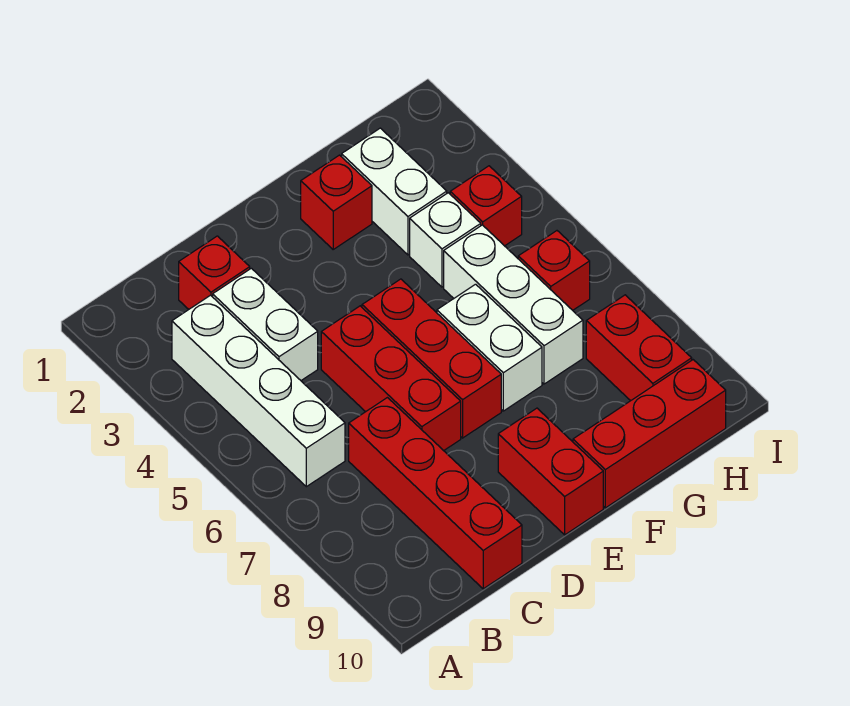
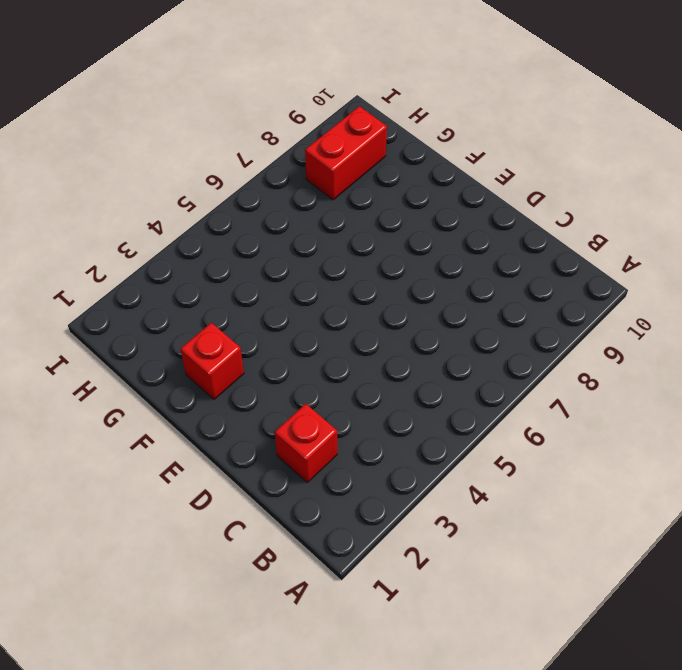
none -> white 1x4 brick [172,295,345,487]
none -> white 1x2 brick [213,268,318,380]
none -> red 1x4 brick [349,398,522,589]

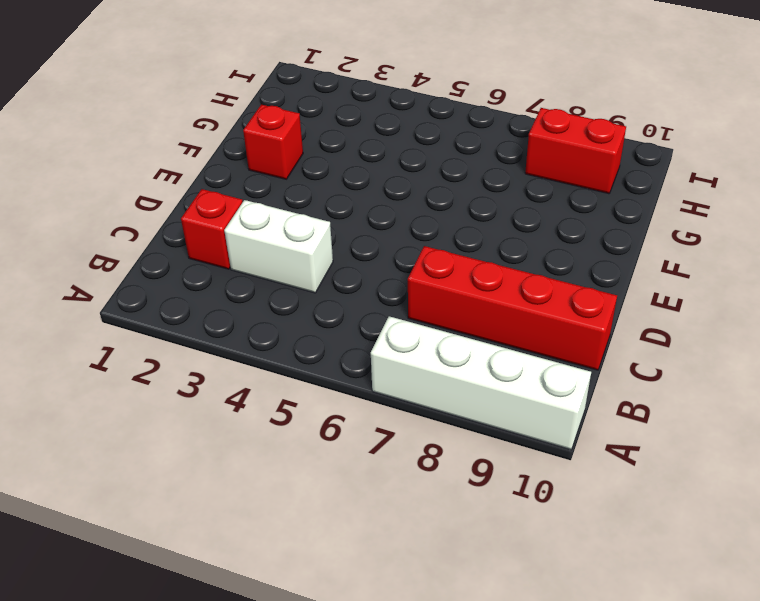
white 1x4 brick [371,316,591,450] -> white 1x4 brick moved to [172,295,345,487]
none -> red 1x3 brick [321,306,461,451]
none -> red 1x3 brick [362,279,501,438]
none -> red 1x2 brick [498,408,603,535]

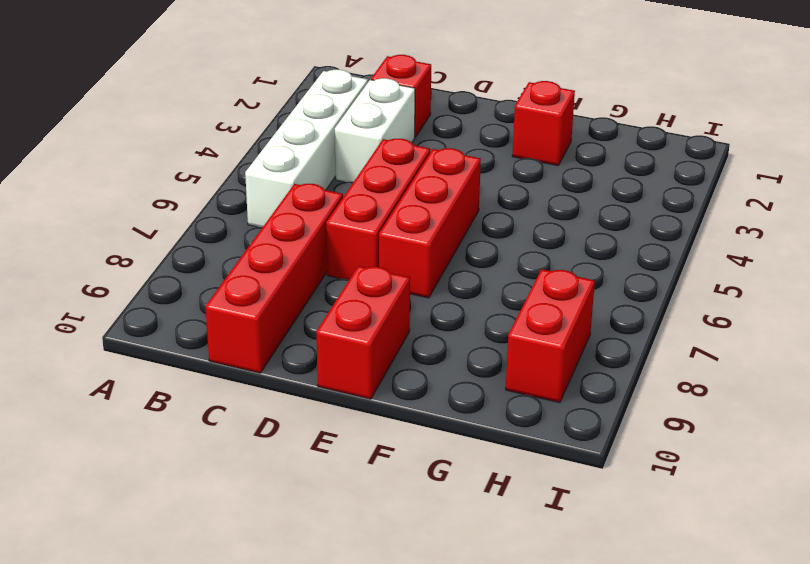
none -> white 1x2 brick [437,284,542,411]
none -> red 1x3 brick [573,360,726,508]
none -> white 1x2 brick [342,128,447,255]

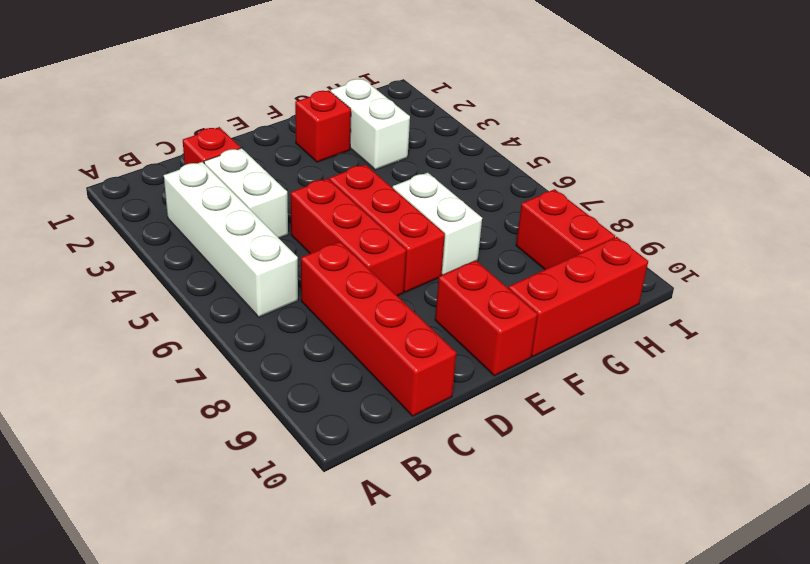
none -> white 1x1 brick [410,193,481,287]
none -> white 1x3 brick [444,225,583,384]
none -> red 1x1 brick [450,166,522,246]

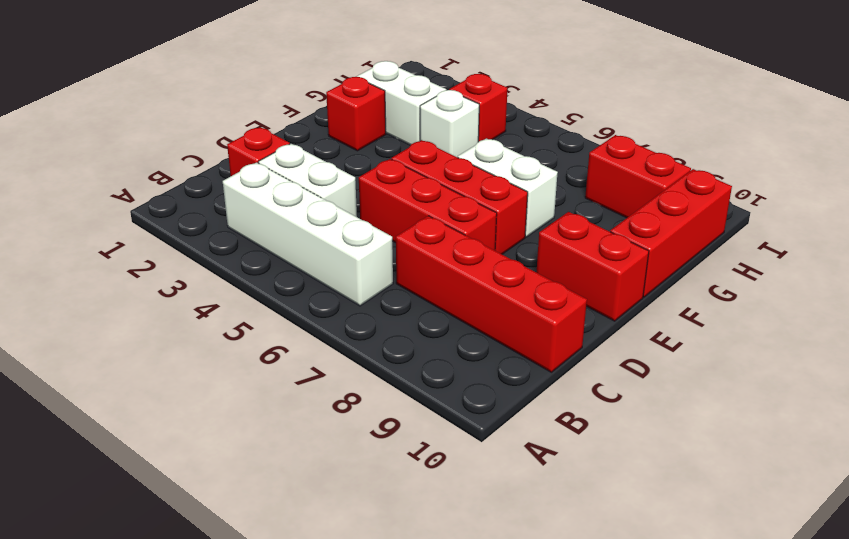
none -> white 1x3 brick [444,225,583,384]
none -> red 1x1 brick [518,231,590,310]

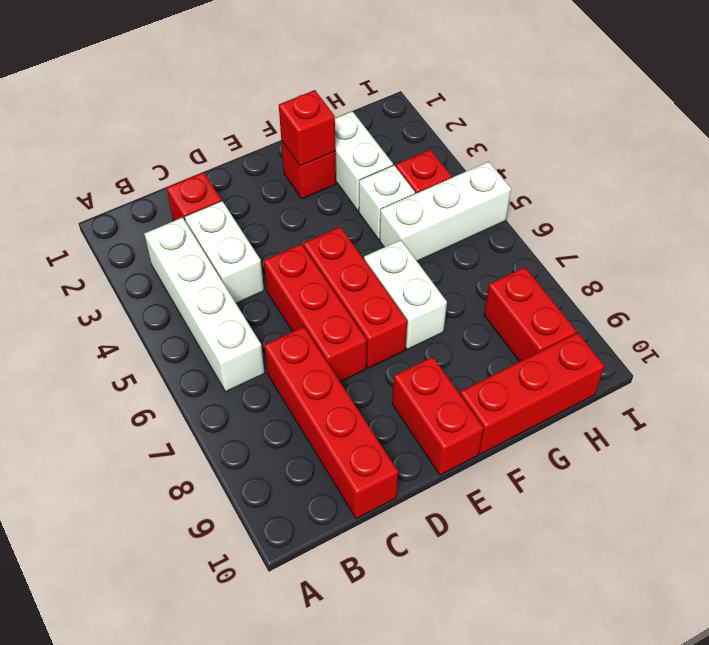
red 1x1 brick [279,90,335,166] -> red 1x1 brick moved to [518,231,590,310]
white 1x3 brick [380,162,511,261] -> white 1x3 brick turned to [444,225,583,384]

